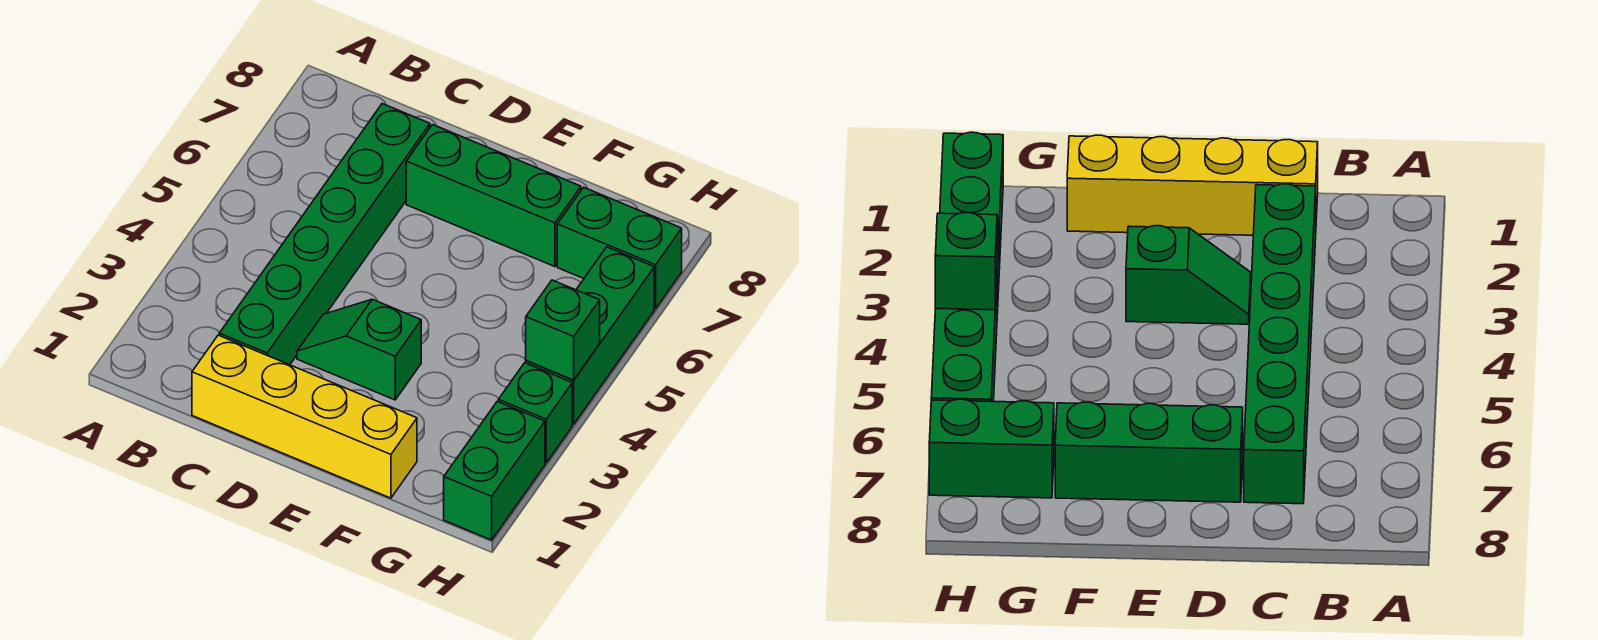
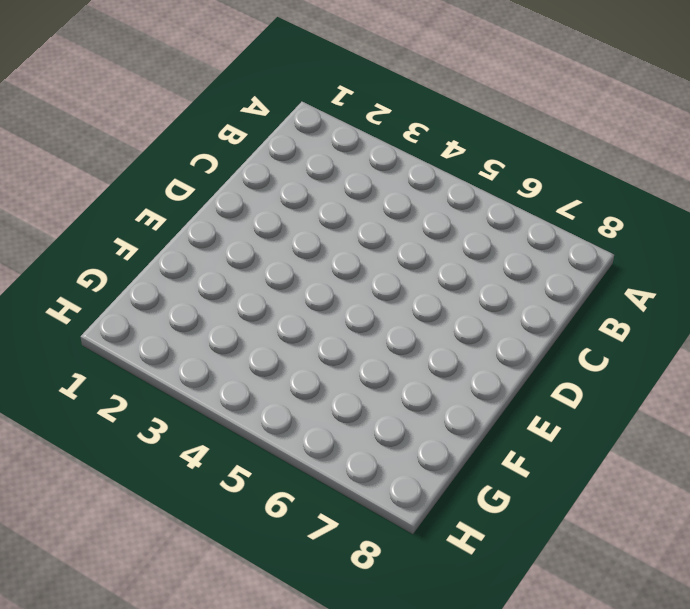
none -> yellow 1x4 brick [192,335,417,498]
none -> green 1x6 brick [219,104,430,365]

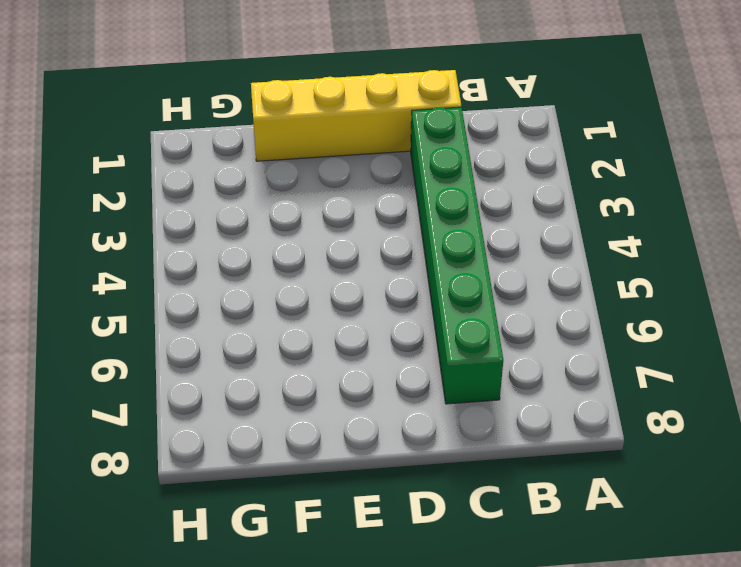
none -> green 1x2 slope [297,299,421,400]
none -> green 1x3 brick [406,125,581,267]

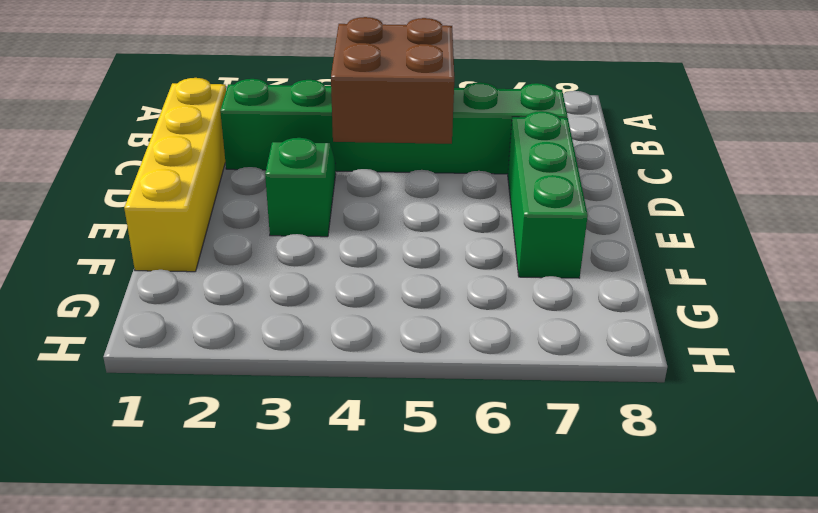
brown 2x2 brick [331,17,454,144] -> none
none -> green 1x2 brick [557,187,682,308]
none -> green 1x2 brick [444,401,545,540]

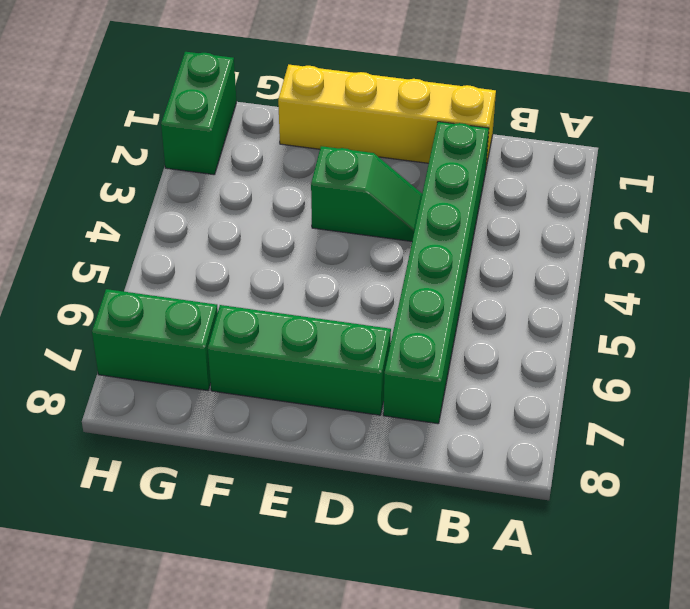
none -> green 1x1 brick [498,363,572,463]
none -> green 1x3 brick [526,247,654,424]

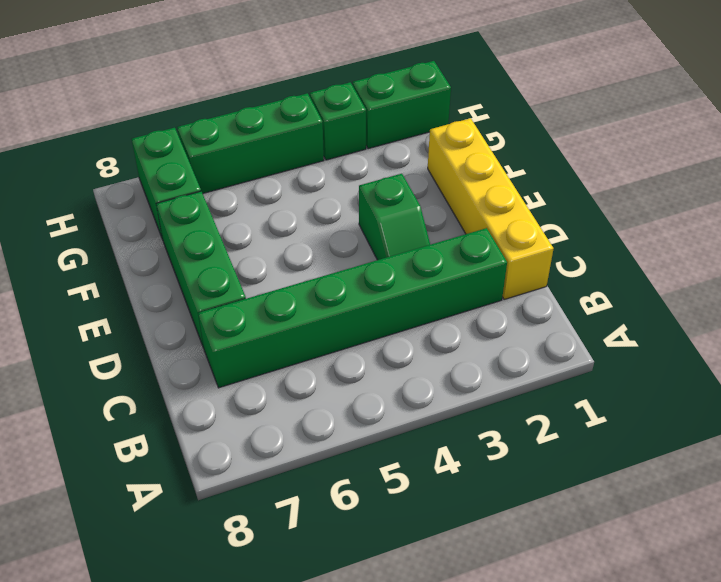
none -> green 1x1 brick [526,280,600,380]

